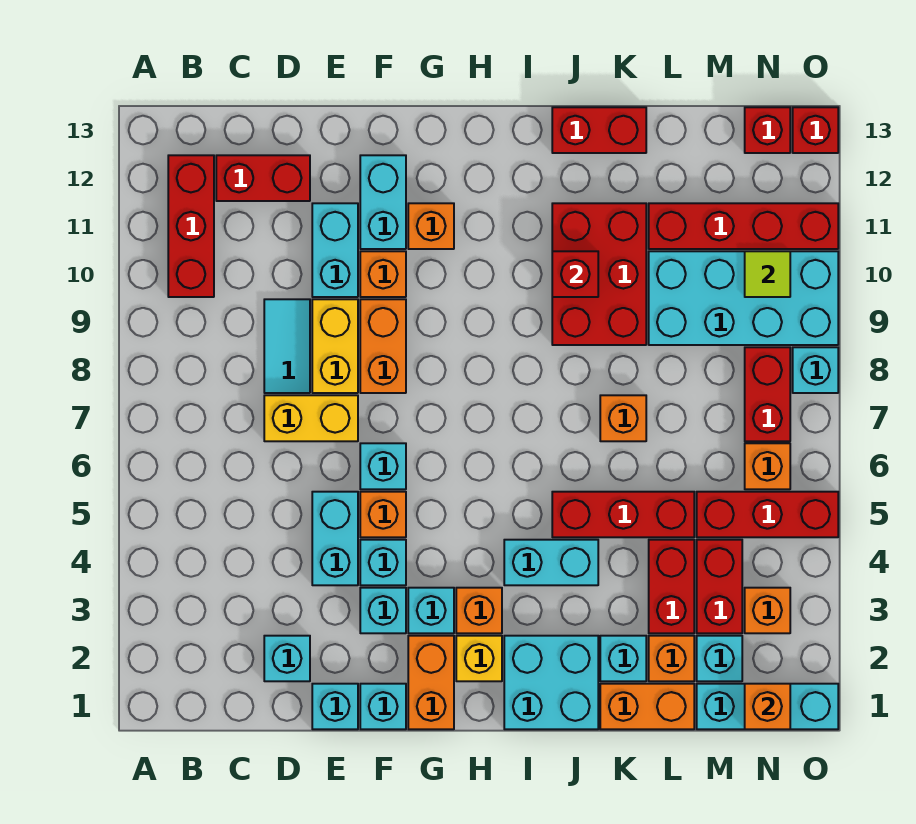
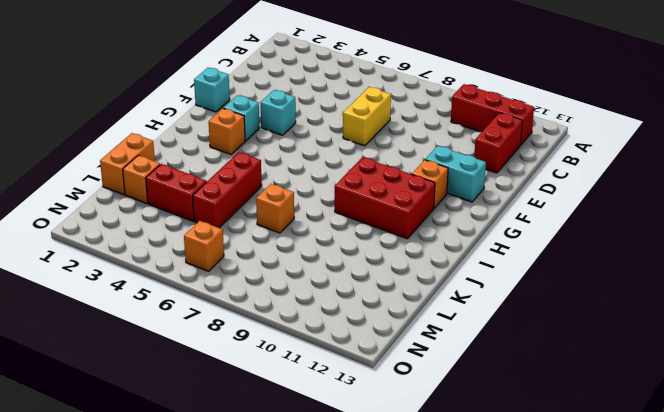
red 2x3 brick [335,157,435,239] -> red 2x3 brick moved to [552,203,646,345]
none -> cyan 1x1 brick [264,636,310,681]
none -> cyan 1x2 tile [264,299,310,393]
none -> cyan 1x1 brick [312,684,358,729]
none -> cyan 1x2 brick [312,492,358,585]

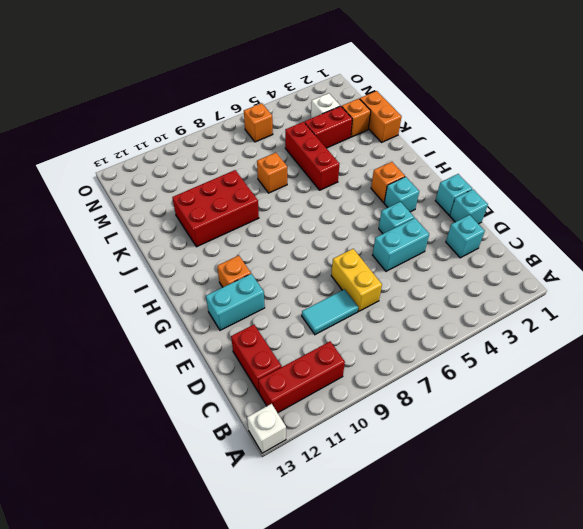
white 1x1 brick [247,404,286,453] -> none
white 1x1 brick [311,93,340,118] -> red 1x2 brick [697,540,742,633]
none -> yellow 1x2 brick [312,299,358,393]
none -> cyan 1x2 brick [312,203,358,297]
none -> cyan 1x1 brick [360,588,406,633]
none -> orange 1x1 brick [360,492,406,537]

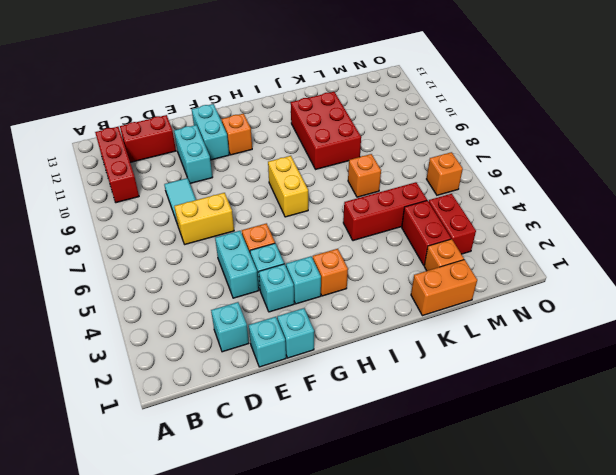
yellow 1x2 brick [268,156,308,217] -> yellow 1x2 brick moved to [312,299,358,393]
none -> cyan 1x1 brick [360,443,406,489]
none -> orange 1x2 brick [360,299,406,393]
none -> orange 1x1 brick [360,251,406,297]
none -> orange 1x2 brick [408,636,454,729]

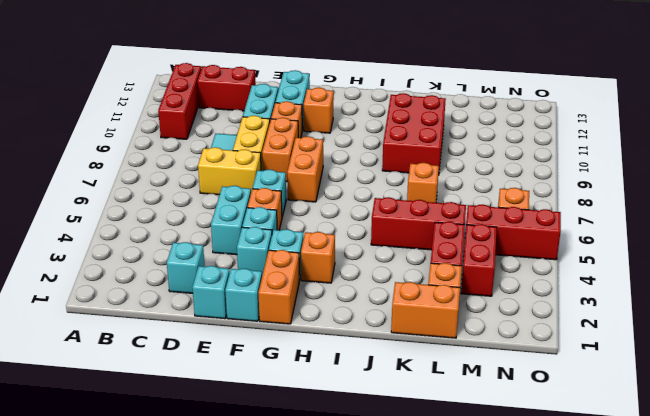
orange 1x2 brick [287,136,323,202] -> none
none -> yellow 1x1 brick [456,636,502,681]
none -> cyan 2x2 brick [504,636,598,729]
none -> cyan 1x2 brick [504,540,598,585]
none -> red 1x2 brick [552,107,646,153]

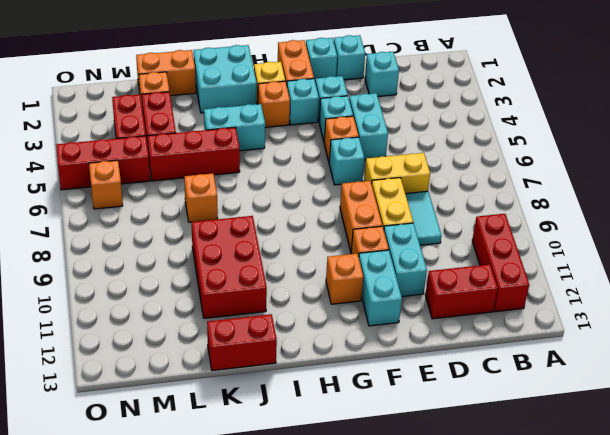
none -> cyan 1x1 brick [600,636,646,681]
none -> cyan 2x4 brick [649,251,838,345]
none -> red 1x4 brick [649,203,838,249]
none -> cyan 1x3 brick [697,684,838,729]

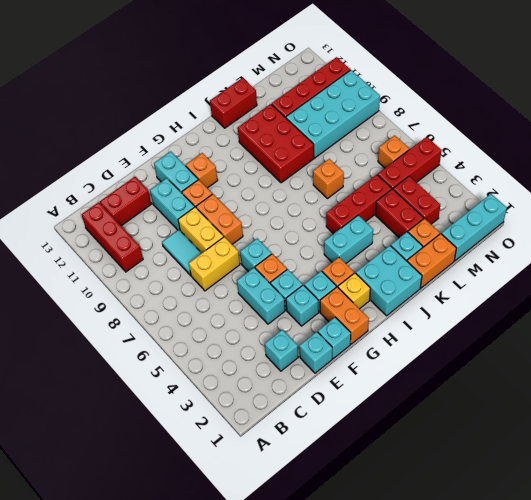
none -> cyan 1x1 brick [697,636,742,681]
none -> orange 1x1 brick [745,588,790,633]
none -> red 1x2 brick [745,347,790,441]
none -> red 1x1 brick [745,107,790,153]

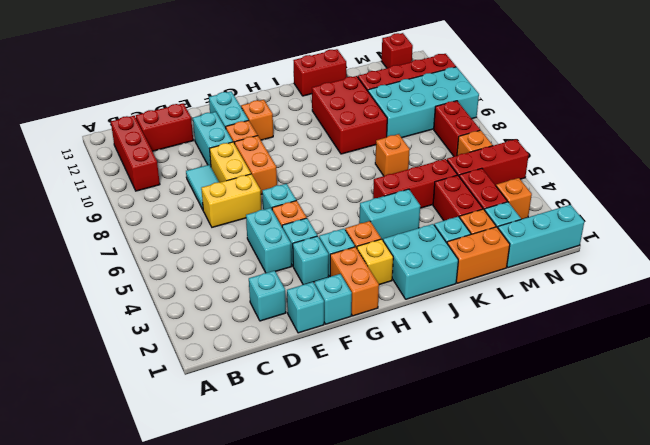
none -> cyan 1x1 brick [793,347,838,393]
none -> red 1x1 brick [793,107,838,153]
none -> red 1x1 brick [552,251,598,297]
none -> orange 1x1 brick [745,684,790,729]

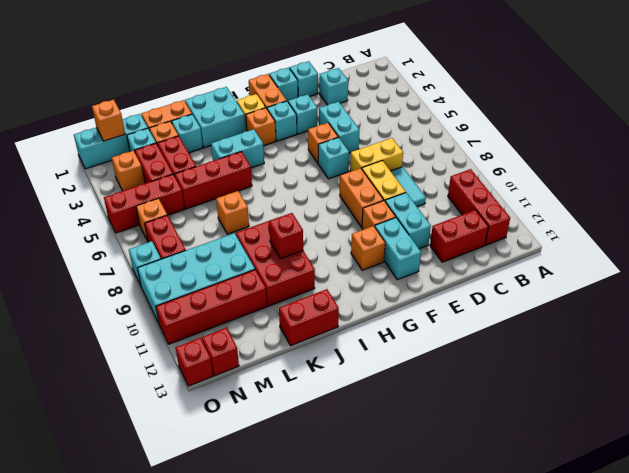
none -> cyan 1x1 brick [360,540,406,585]
none -> lime 1x1 tile [745,251,790,297]

